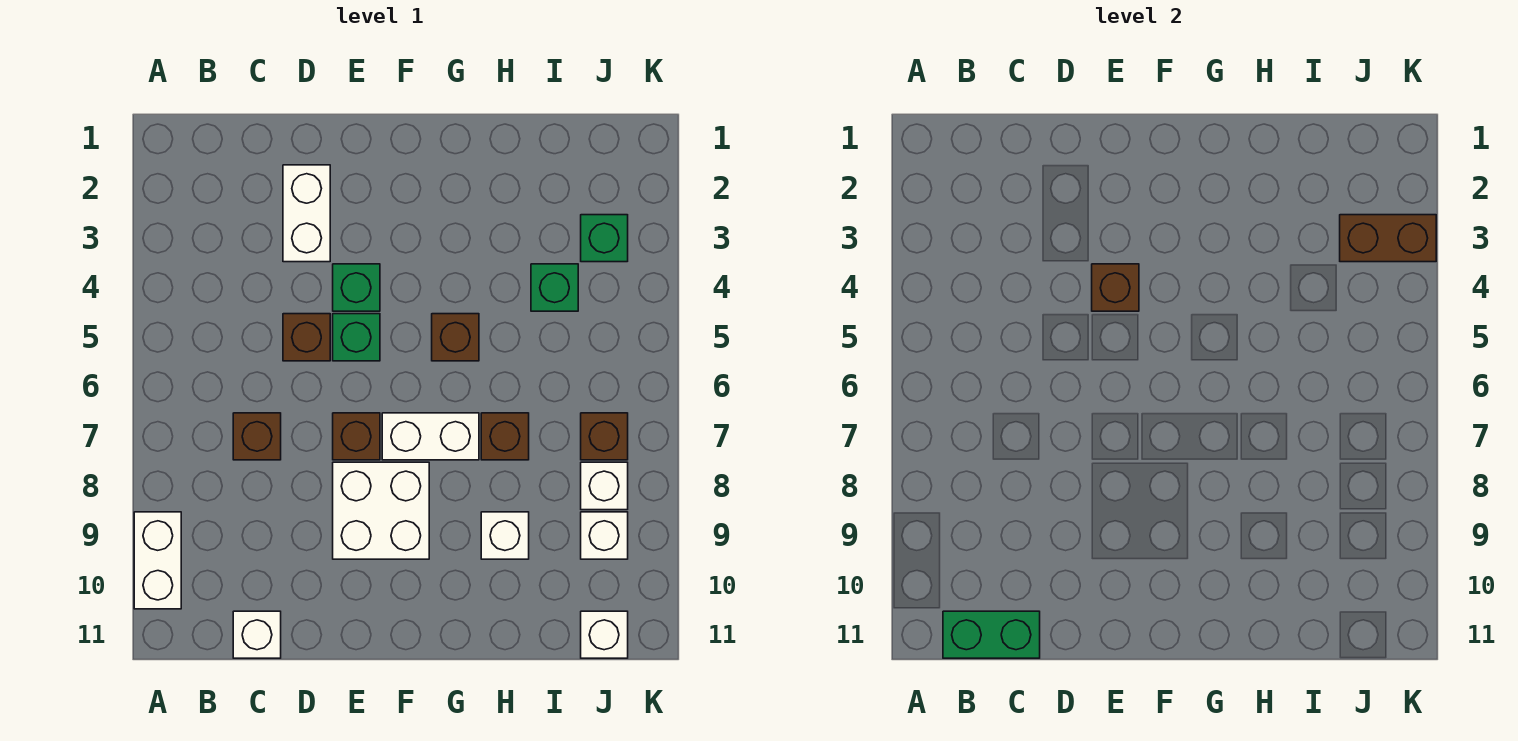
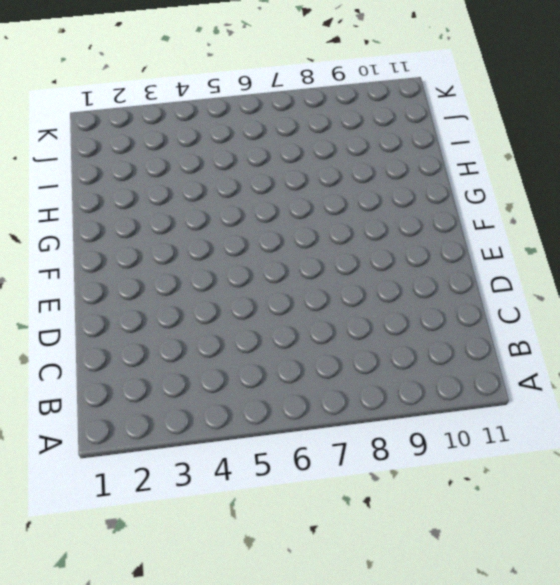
none -> white 1x2 brick [134,512,181,609]
none -> brown 1x1 brick [233,413,281,460]
none -> white 1x1 brick [233,611,281,658]

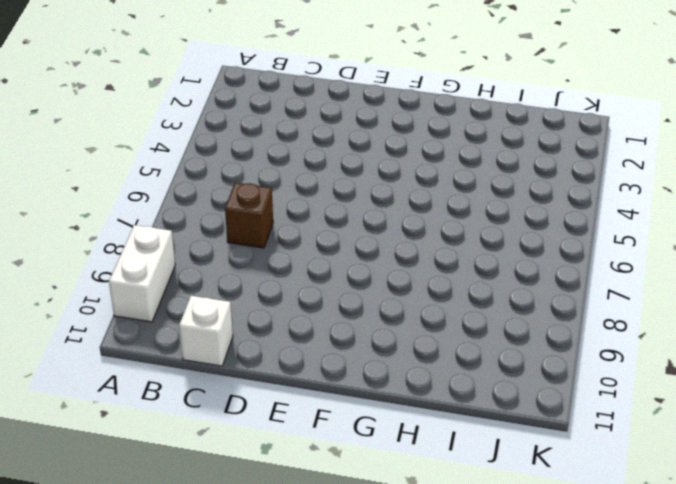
none -> white 1x2 brick [283,165,330,262]
none -> brown 1x1 brick [283,314,330,361]
none -> green 1x1 brick [333,264,380,311]

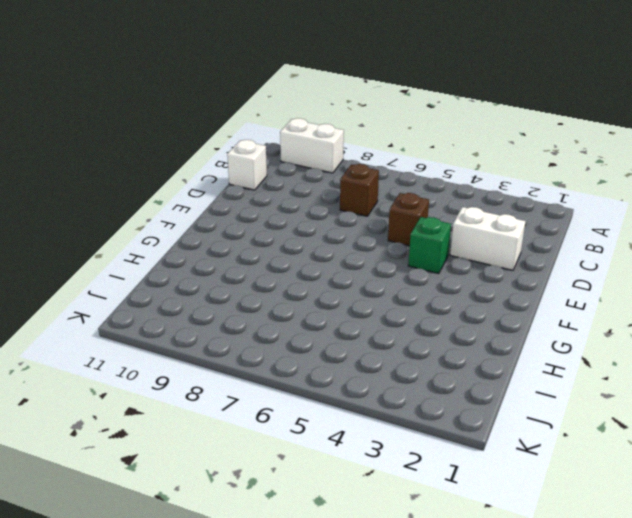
none -> green 1x1 brick [333,314,380,361]
none -> brown 1x1 brick [333,413,380,460]
none -> white 2x2 brick [333,462,429,559]

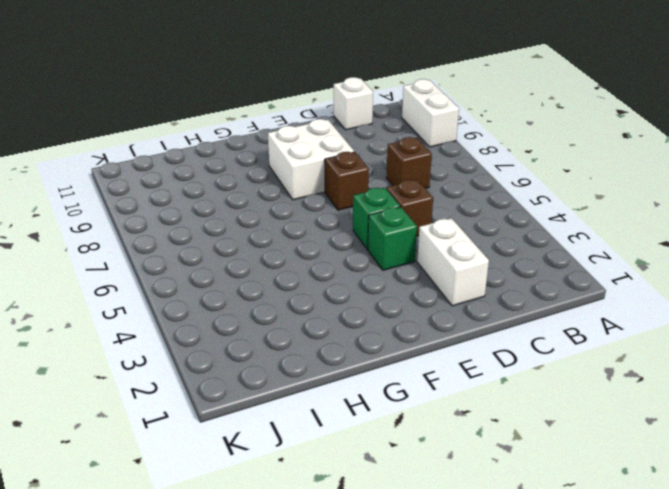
none -> white 1x2 brick [382,413,479,460]
none -> brown 1x1 brick [432,314,479,361]
none -> brown 1x1 brick [481,413,529,460]

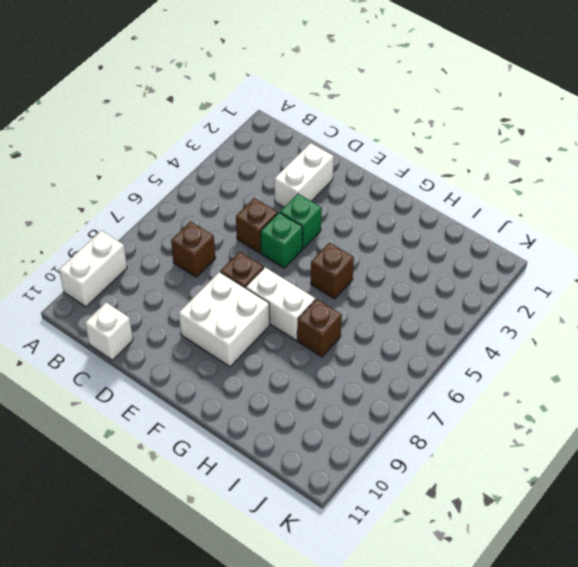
none -> white 1x1 brick [481,512,529,559]
none -> green 1x1 brick [531,264,578,311]
none -> green 1x1 brick [581,215,628,262]

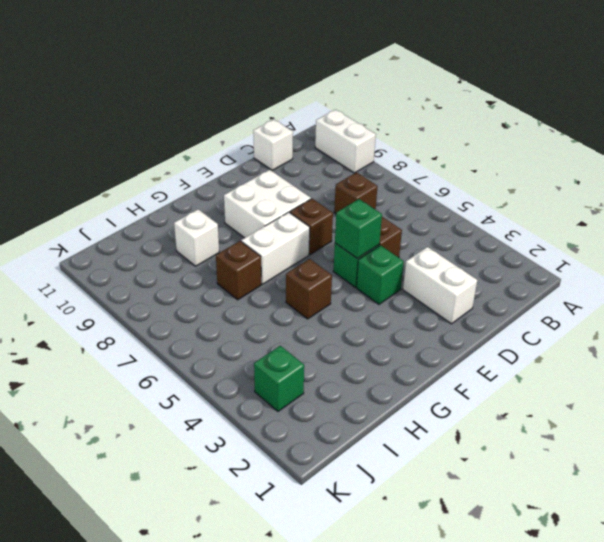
green 1x1 brick [335,199,382,258] -> green 1x1 brick moved to [531,264,578,311]
none -> brown 1x1 brick [581,413,628,460]
none -> white 1x1 brick [581,462,628,510]
none -> white 1x1 brick [581,512,628,559]

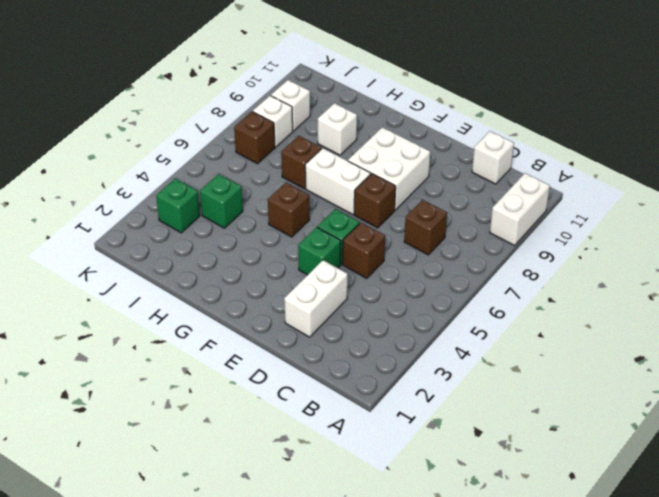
none -> white 1x1 brick [581,611,628,658]
none -> green 1x2 brick [943,611,1040,658]
none -> brown 1x1 brick [1092,264,1139,311]

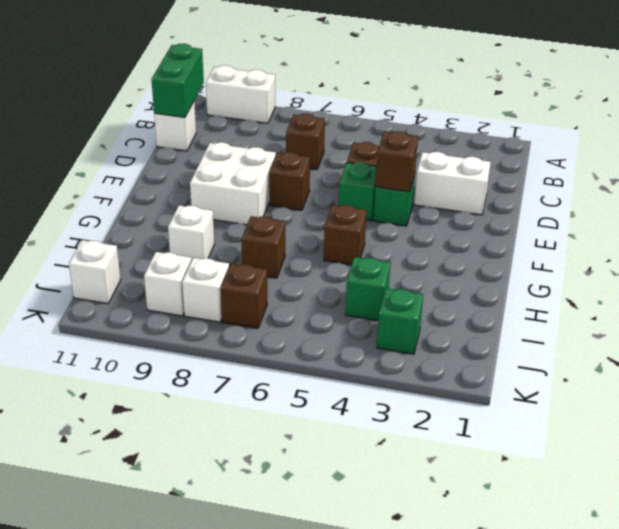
none -> white 1x2 brick [382,413,479,460]
none -> brown 1x2 brick [1340,215,1436,262]

